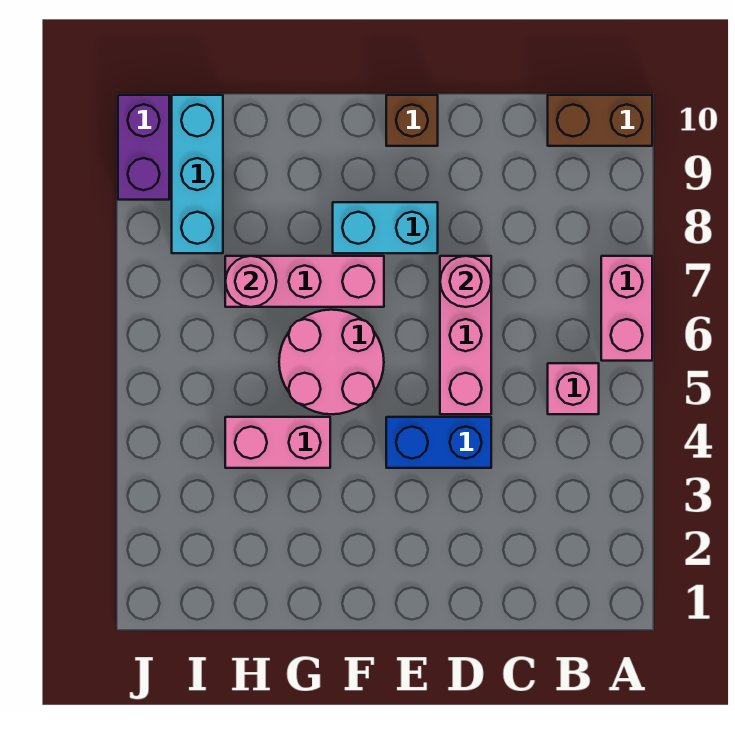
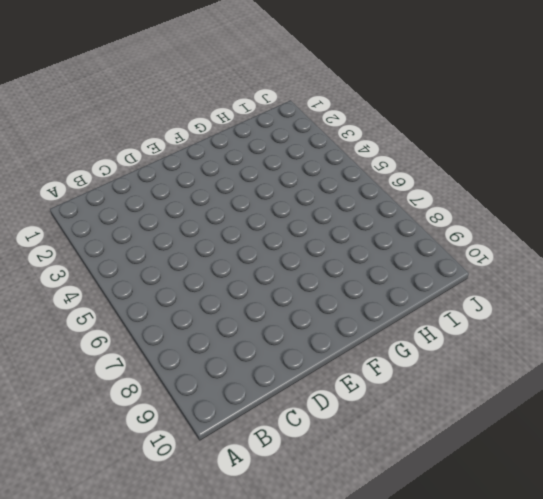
none -> pink 1x2 brick [601,256,652,361]
none -> brown 1x2 brick [548,95,652,146]
none -> pink 1x1 brick [548,363,599,414]

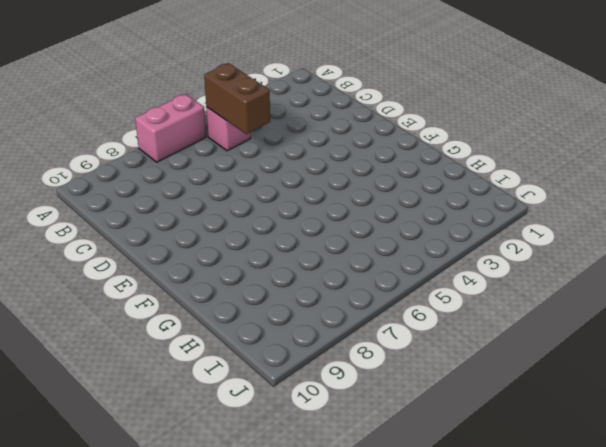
brown 1x2 brick [204,63,270,134] -> brown 1x2 brick moved to [548,95,652,146]
none -> blue 1x2 brick [386,417,491,468]
none -> pink 1x3 brick [440,256,491,414]
none -> cyan 1x2 brick [333,202,438,253]

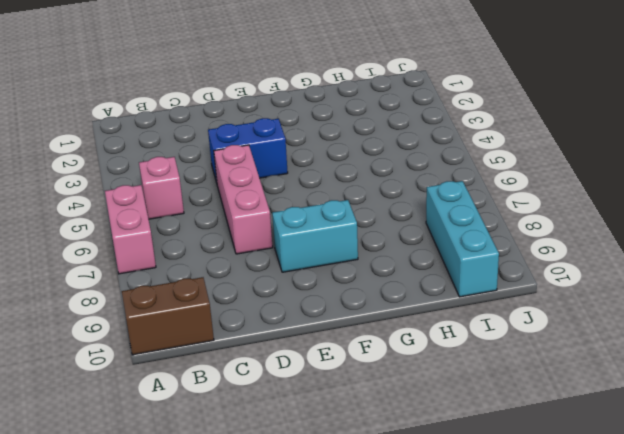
none -> brown 1x1 brick [386,95,438,146]
none -> pink 2x2 round brick [279,310,384,414]
none -> pink 1x3 brick [225,256,384,307]

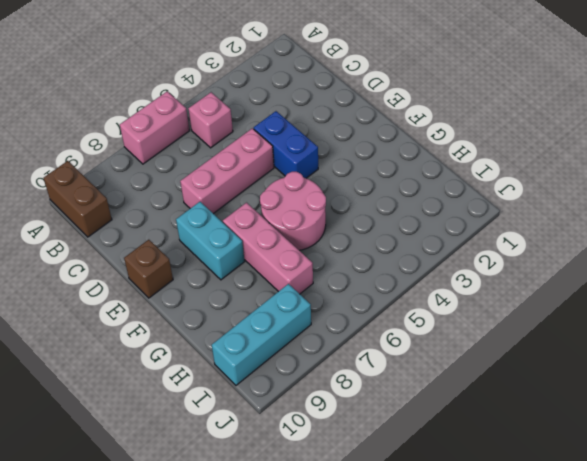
none -> pink 1x2 brick [225,417,330,468]
none -> purple 1x2 brick [118,95,169,200]
none -> pink 1x1 round brick [440,256,491,307]

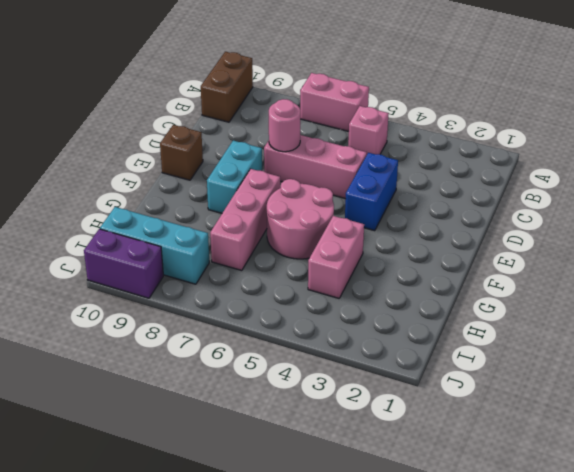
none -> pink 1x1 round brick [225,256,276,307]

